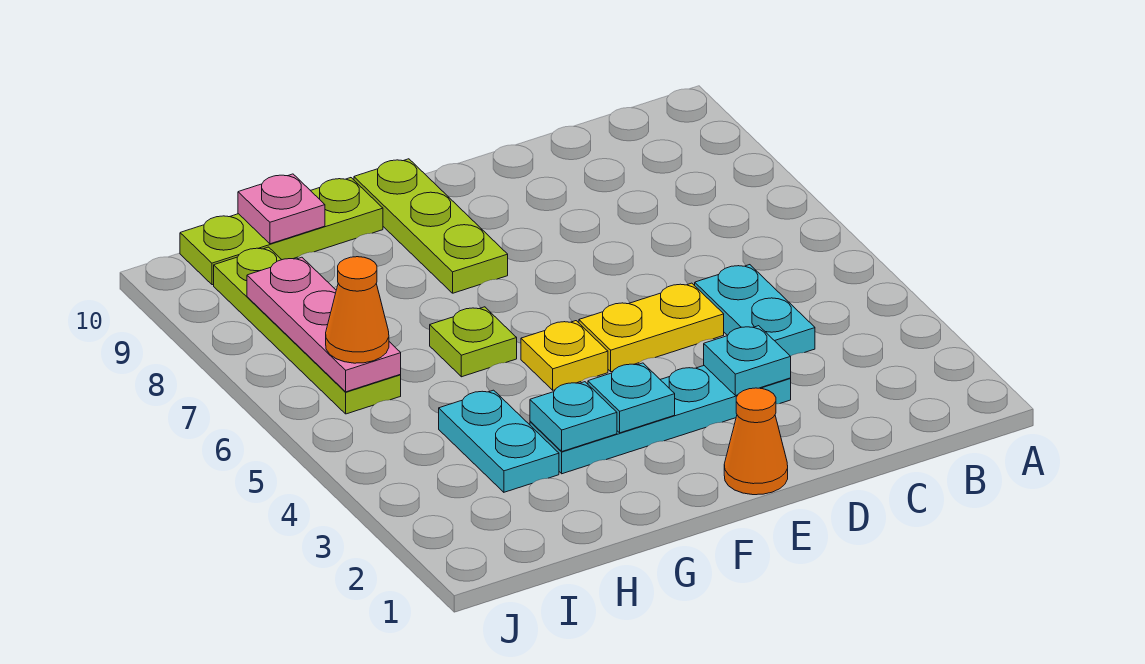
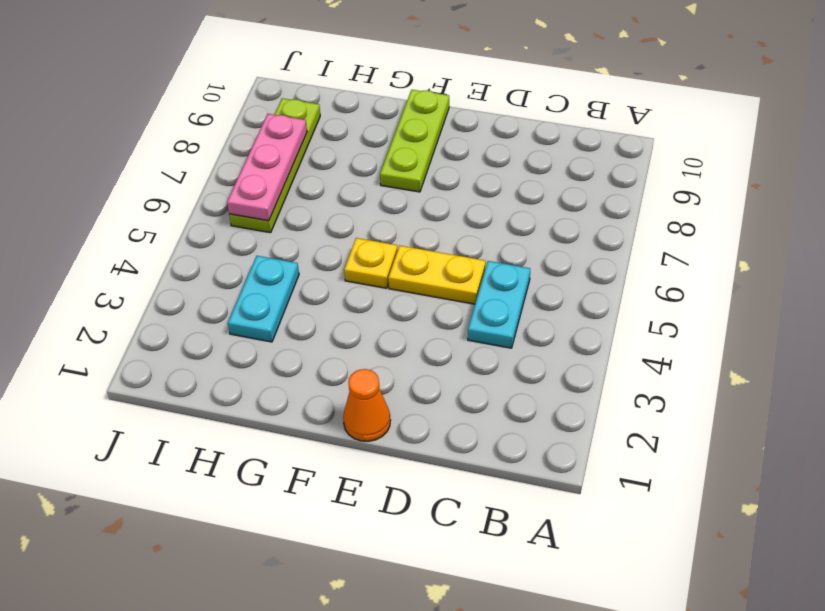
none -> cyan 1x4 plate [530,366,791,474]
none -> lime 1x1 plate [430,307,517,377]
none -> lime 1x3 plate [180,178,383,285]

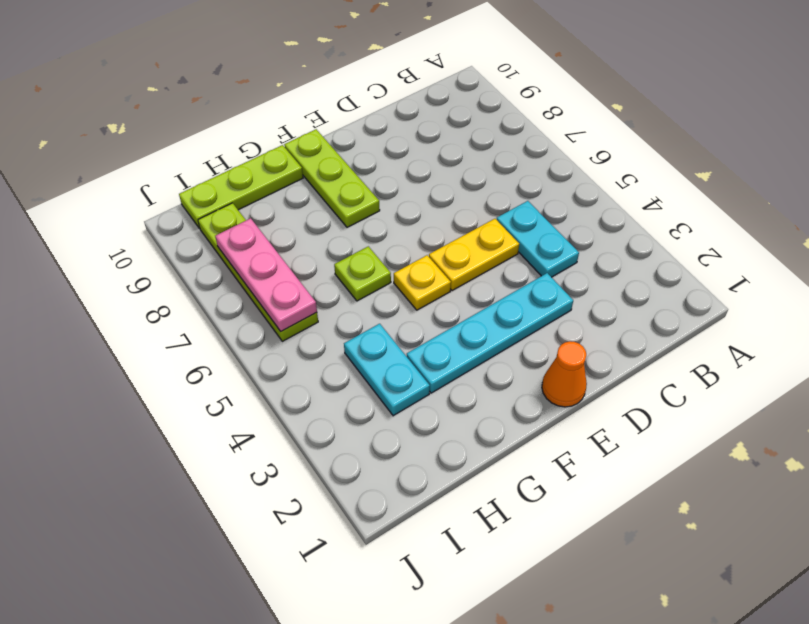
none -> cyan 1x1 plate [704,326,791,396]
none -> cyan 1x1 plate [588,363,675,433]
none -> cyan 1x1 plate [530,382,617,451]

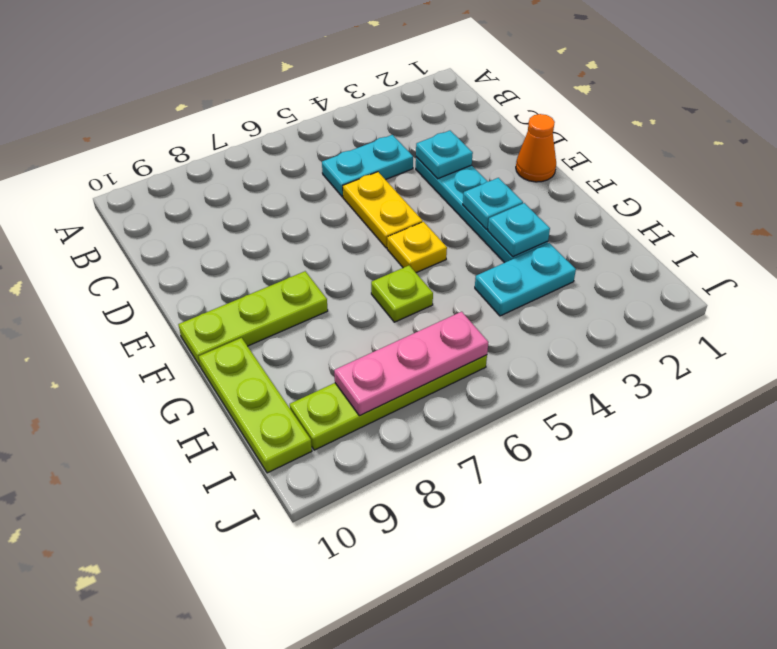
none -> pink 1x1 plate [238,174,325,244]
none -> orange 1x1 cone [326,257,389,363]

